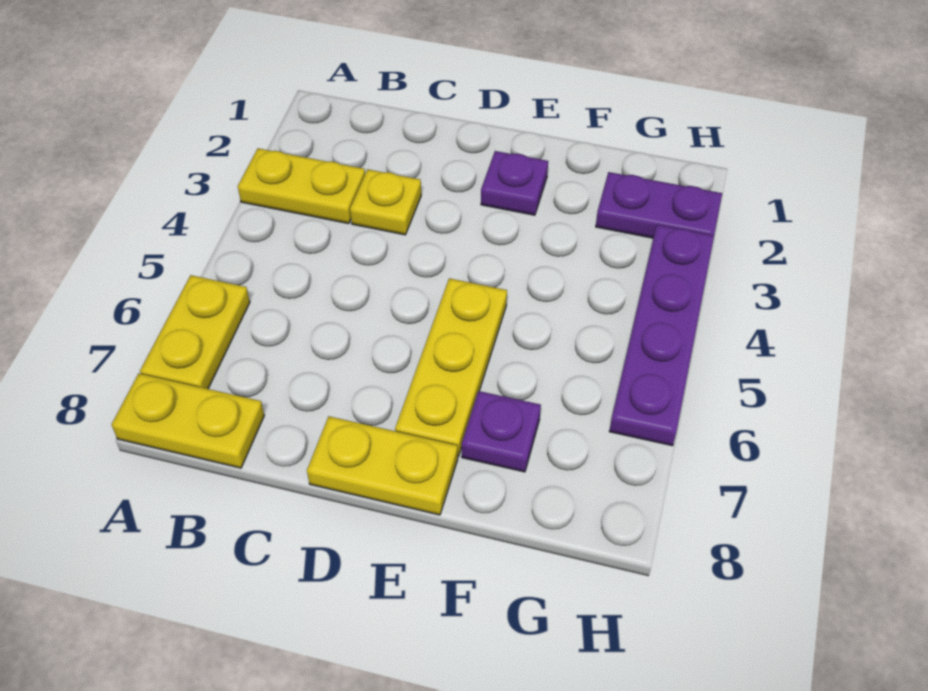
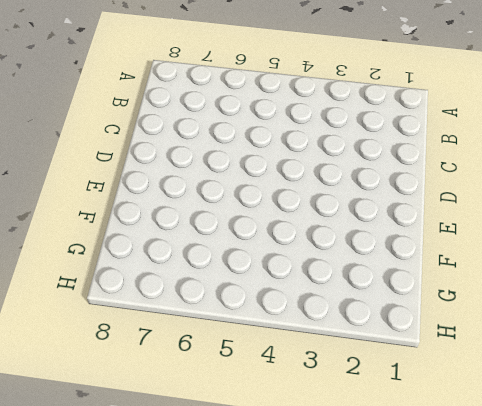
none -> yellow 1x2 plate [238,148,365,224]
none -> yellow 1x2 plate [140,275,250,389]

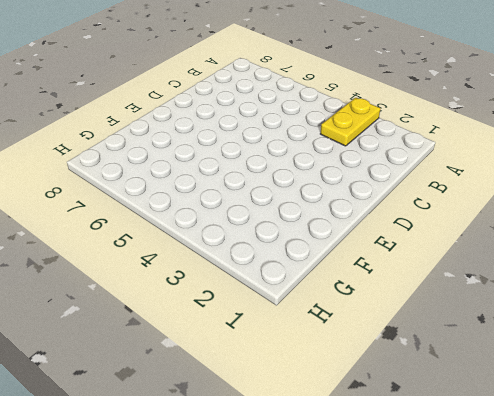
none -> yellow 1x2 plate [140,275,250,389]
none -> yellow 1x2 plate [112,374,264,468]

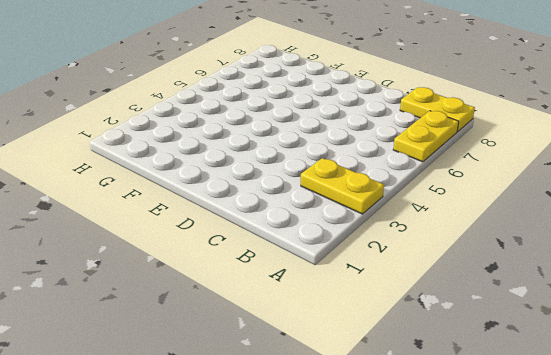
none -> yellow 1x1 plate [350,169,421,235]
none -> yellow 1x2 plate [307,416,458,515]

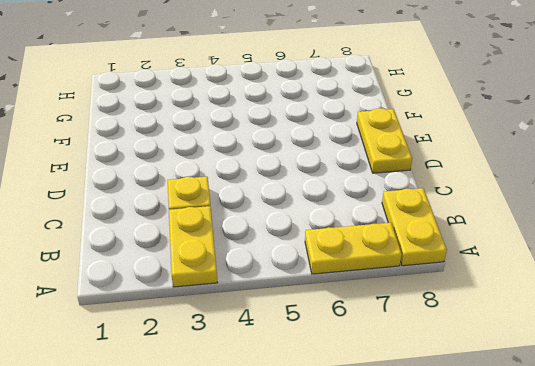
none -> purple 1x1 plate [481,151,548,215]
none -> yellow 1x3 plate [395,278,507,457]

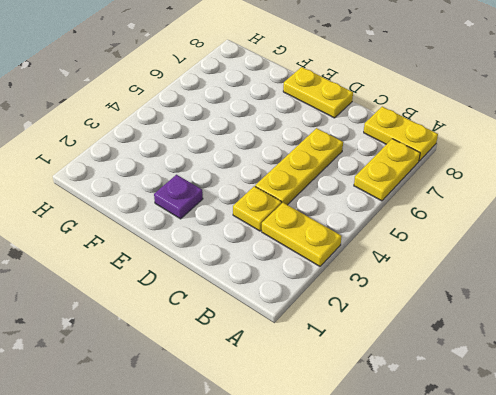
yellow 1x3 plate [255,128,343,205] -> yellow 1x3 plate moved to [395,278,507,457]
none -> purple 1x1 plate [462,391,541,472]
none -> purple 1x2 plate [596,172,722,238]

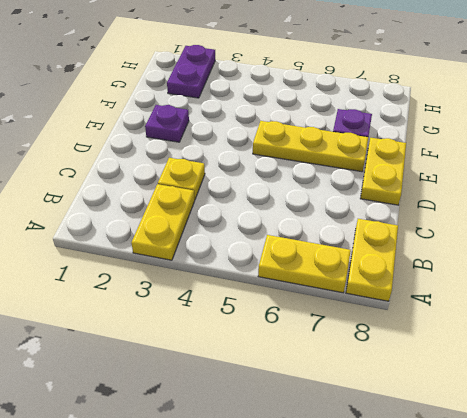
none -> purple 1x4 plate [609,225,714,446]

